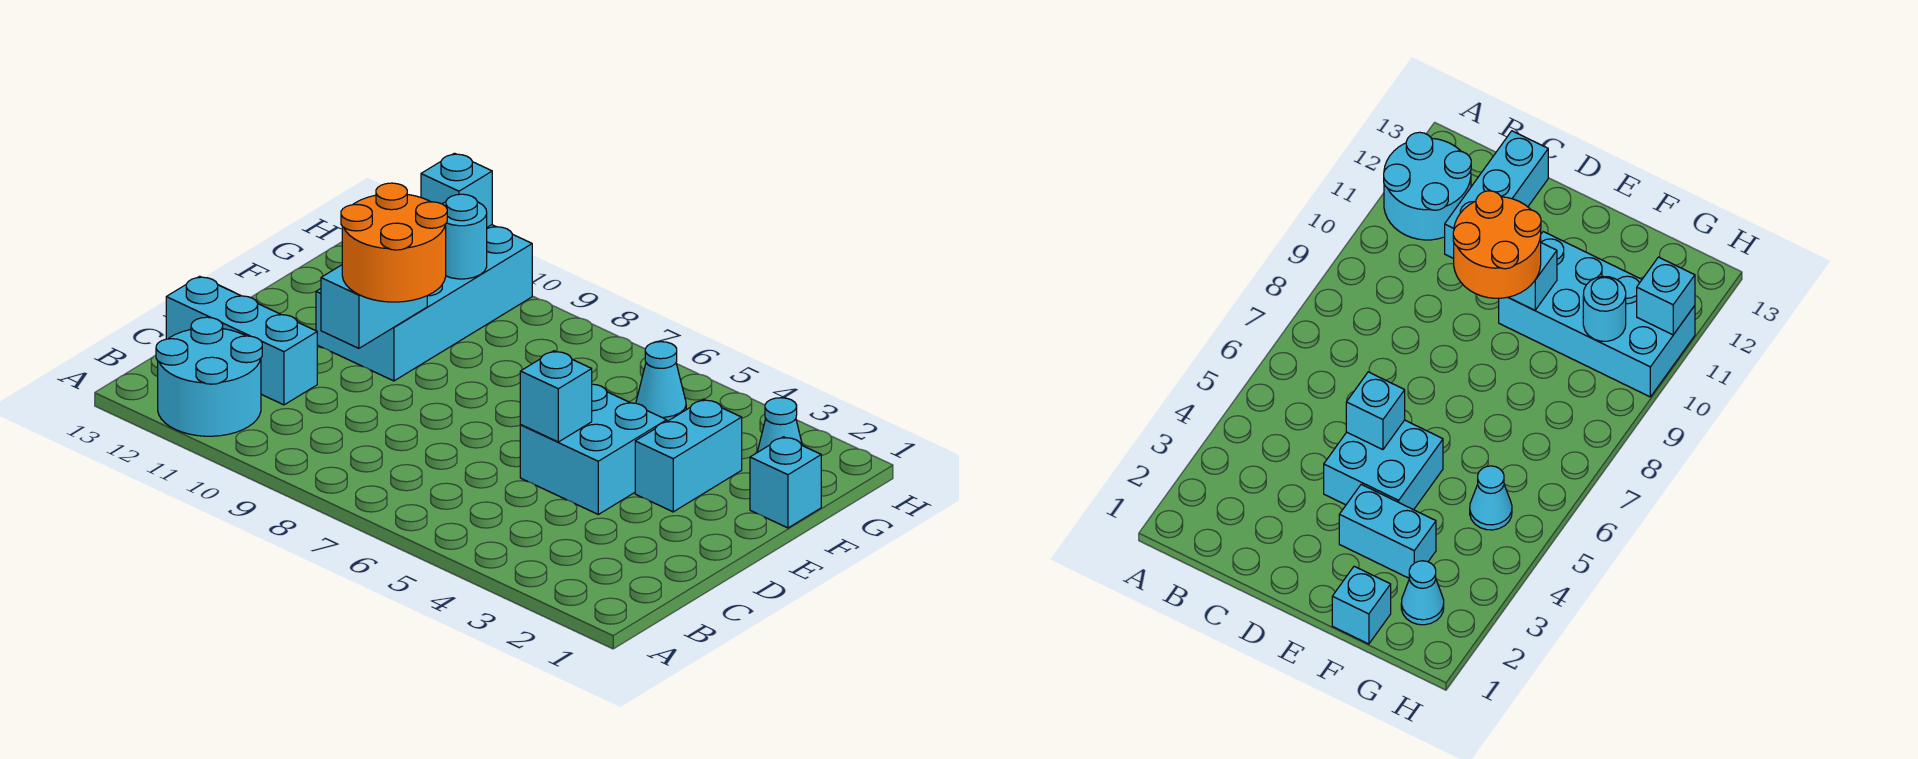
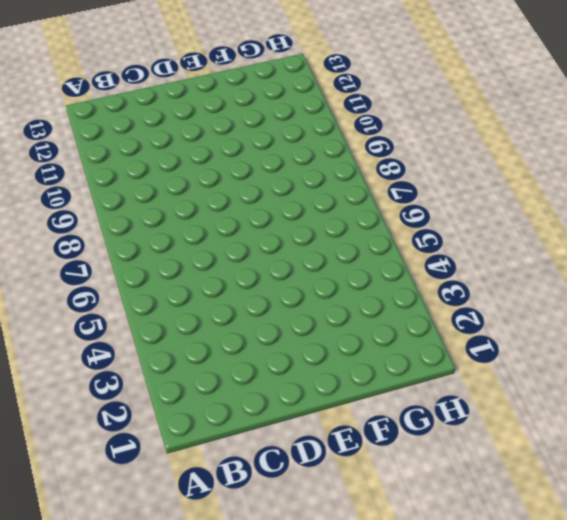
none -> cyan 2x2 round brick [156,317,262,436]
none -> cyan 1x3 brick [166,276,317,405]
none -> cyan 2x2 brick [520,384,667,514]

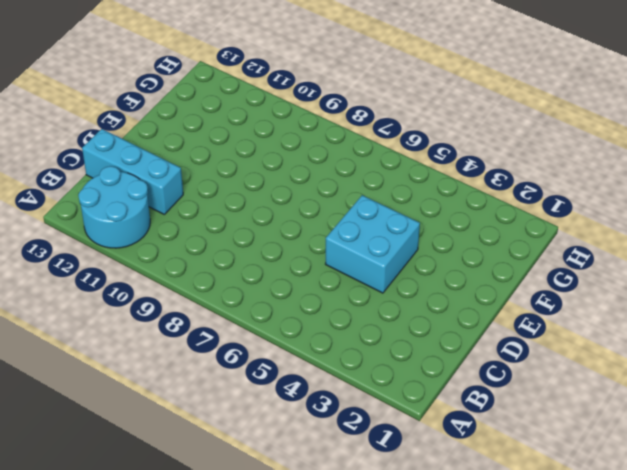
none -> cyan 1x2 brick [635,399,742,512]
none -> cyan 2x4 brick [316,225,532,381]
none -> cyan 1x1 brick [750,437,821,528]

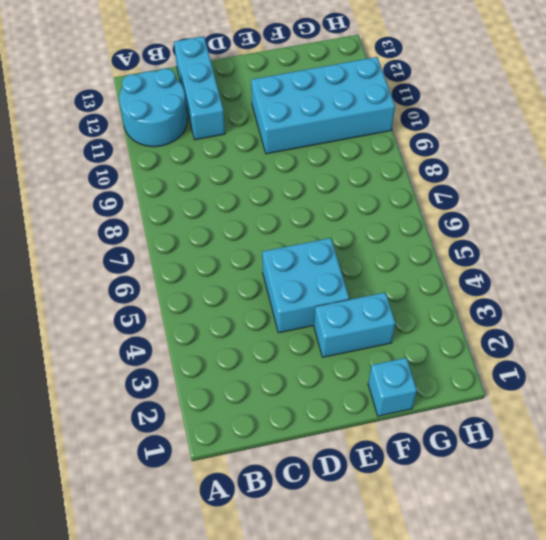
none -> cyan 1x1 cone [757,398,802,452]
none -> cyan 1x1 cone [636,342,686,421]
none -> cyan 1x1 brick [520,351,592,442]

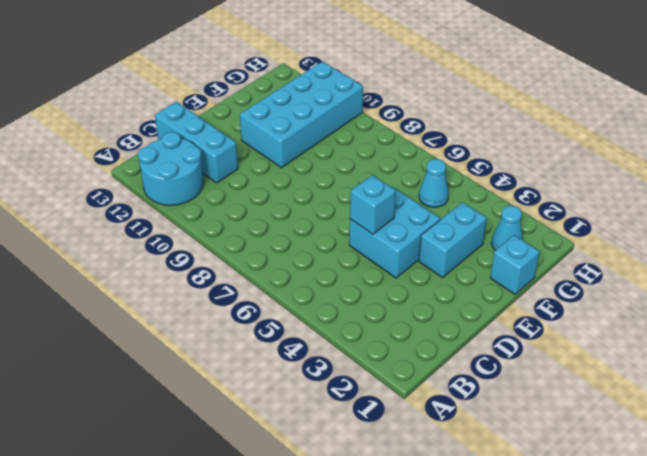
none -> cyan 1x2 brick [321,265,427,348]
none -> cyan 1x1 round brick [442,194,487,279]
none -> cyan 1x1 brick [421,153,492,227]

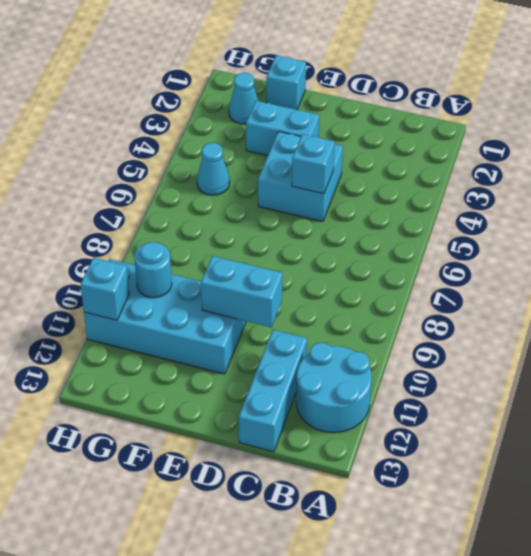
none -> orange 2x2 round brick [341,183,447,302]

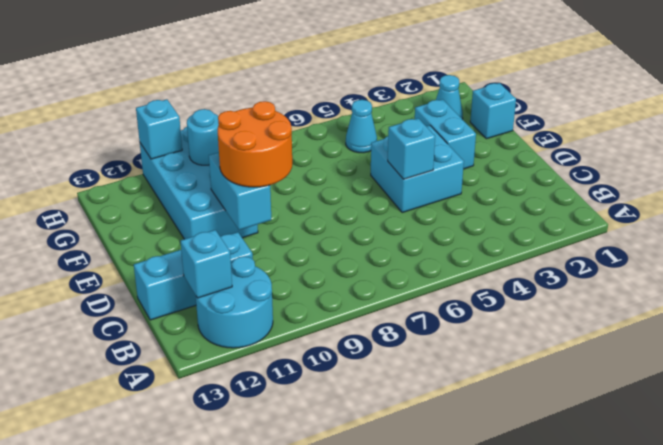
cyan 1x1 brick [181,230,232,298] -> none

